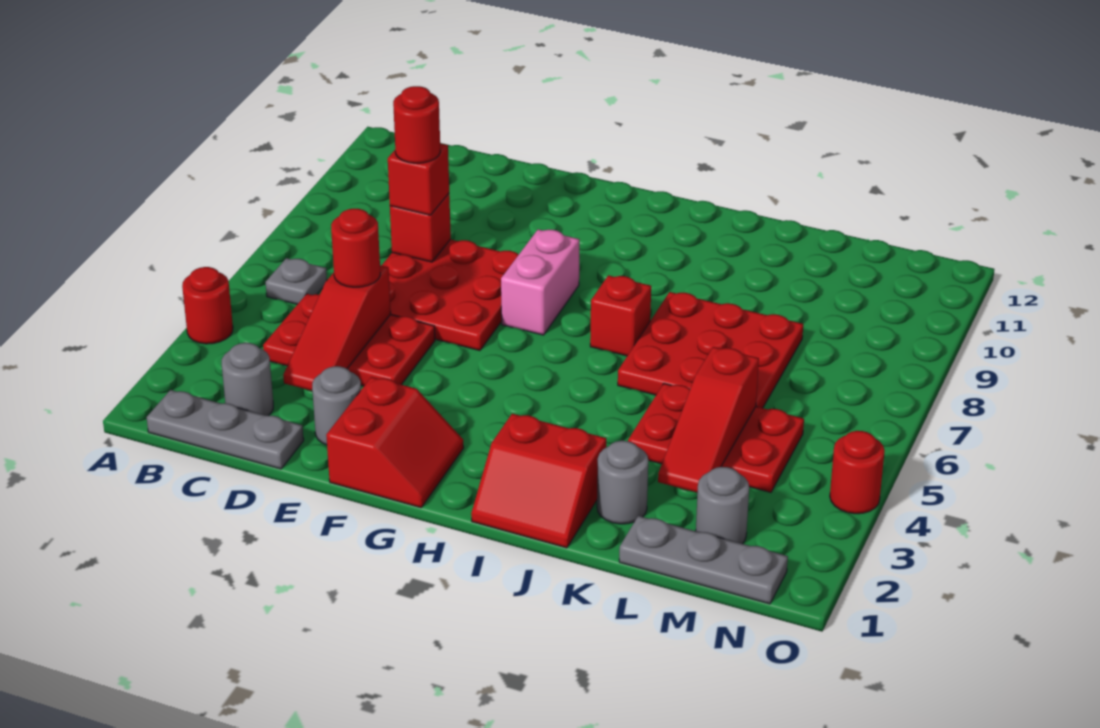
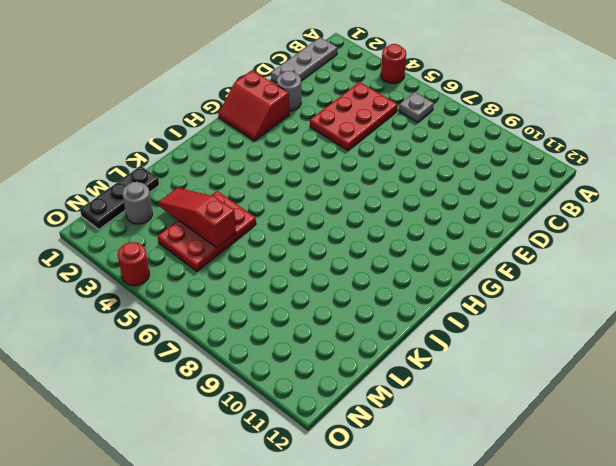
black 1x3 plate [80,166,159,229] -> grey 1x3 plate [619,516,788,604]
none -> grey 1x1 round brick [222,343,273,416]
none -> red 3x3 plate [382,239,519,351]
none -> pink 1x2 brick [501,229,579,335]

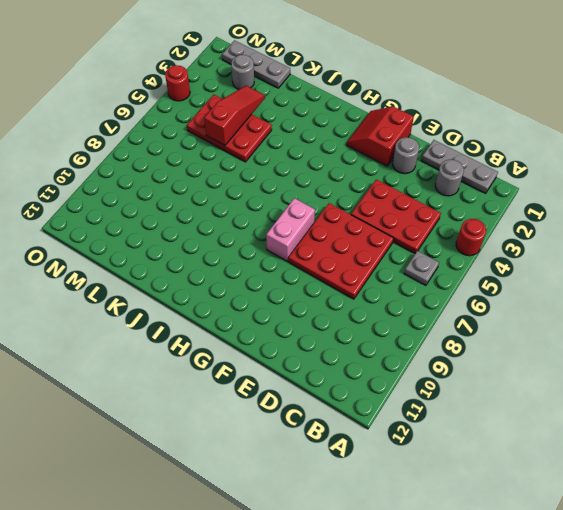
none -> red 2x2 slope [471,414,606,548]
none -> red 1x1 brick [590,275,651,356]
none -> red 3x3 plate [618,292,803,408]

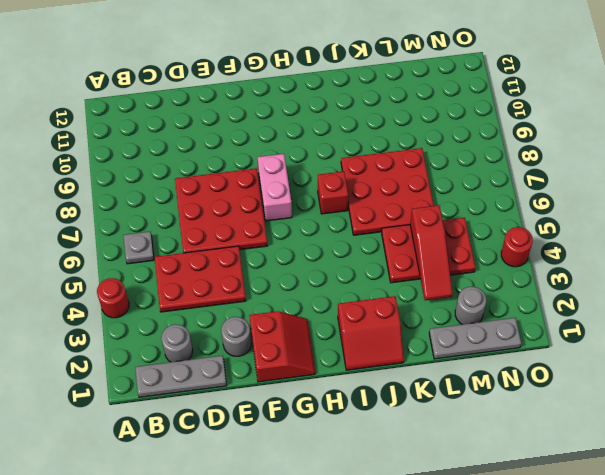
none -> grey 1x1 round brick [597,441,648,524]
none -> red 1x3 slope [283,265,391,391]
none -> red 1x1 brick [390,194,451,262]

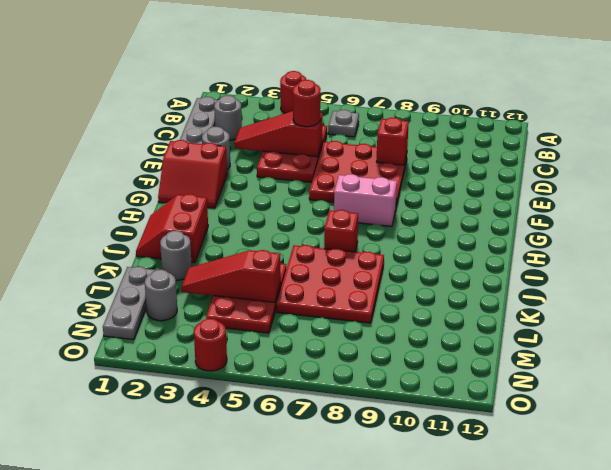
none -> red 1x1 brick [388,143,449,215]
none -> red 1x1 round brick [393,86,440,163]

